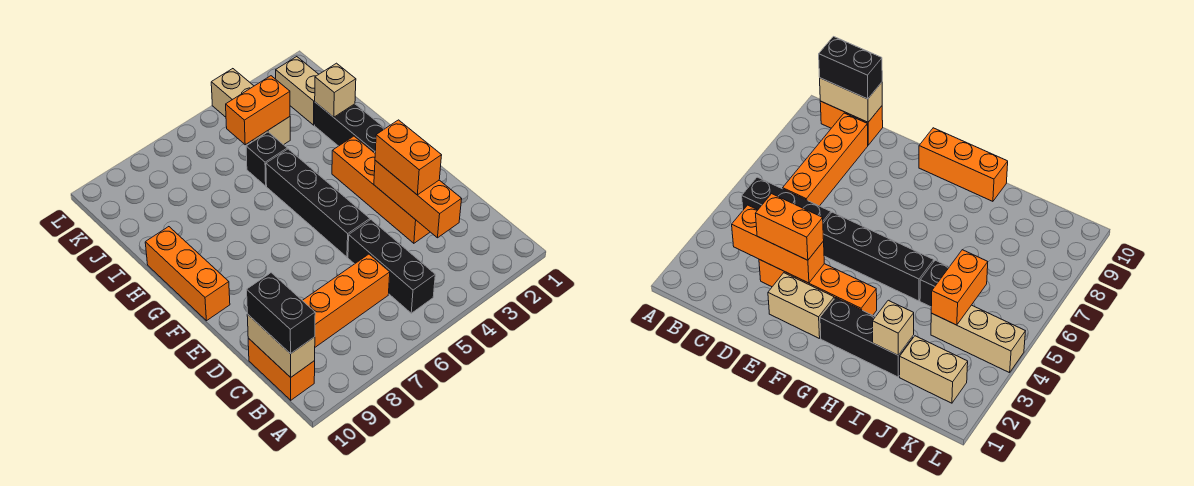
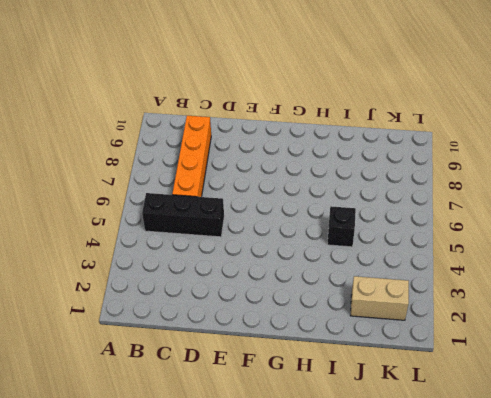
none -> orange 1x2 brick [248,338,315,400]
none -> orange 1x4 brick [332,136,430,243]
none -> tan 1x2 brick [768,273,834,339]

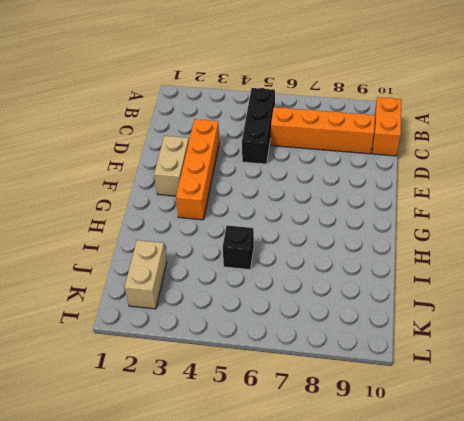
none -> black 1x4 brick [266,149,370,257]
none -> orange 1x3 brick [145,227,230,321]
none -> black 1x3 brick [315,102,385,153]

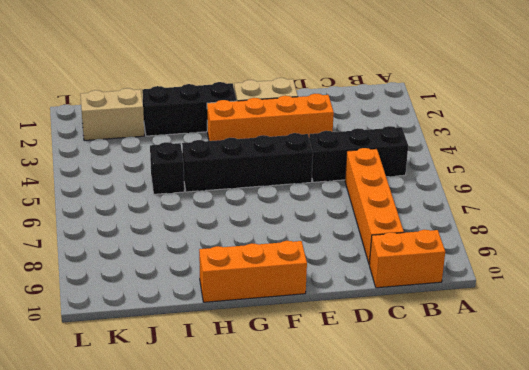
none -> tan 1x3 brick [211,69,290,145]
none -> tan 1x2 brick [247,314,315,377]
none -> orange 1x3 brick [374,160,462,238]

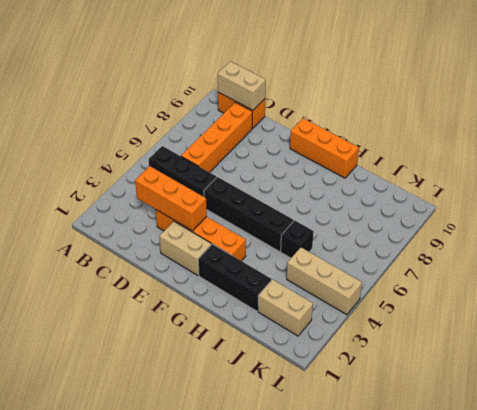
none -> tan 1x1 brick [315,63,356,117]
none -> orange 1x2 brick [226,76,290,145]
none -> black 1x2 brick [247,273,315,354]

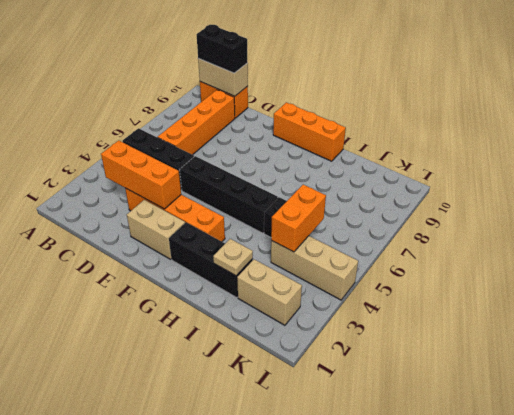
tan 1x1 plate [213,239,253,276] -> tan 1x1 brick [315,63,356,117]
none -> orange 1x2 brick [375,120,442,195]

